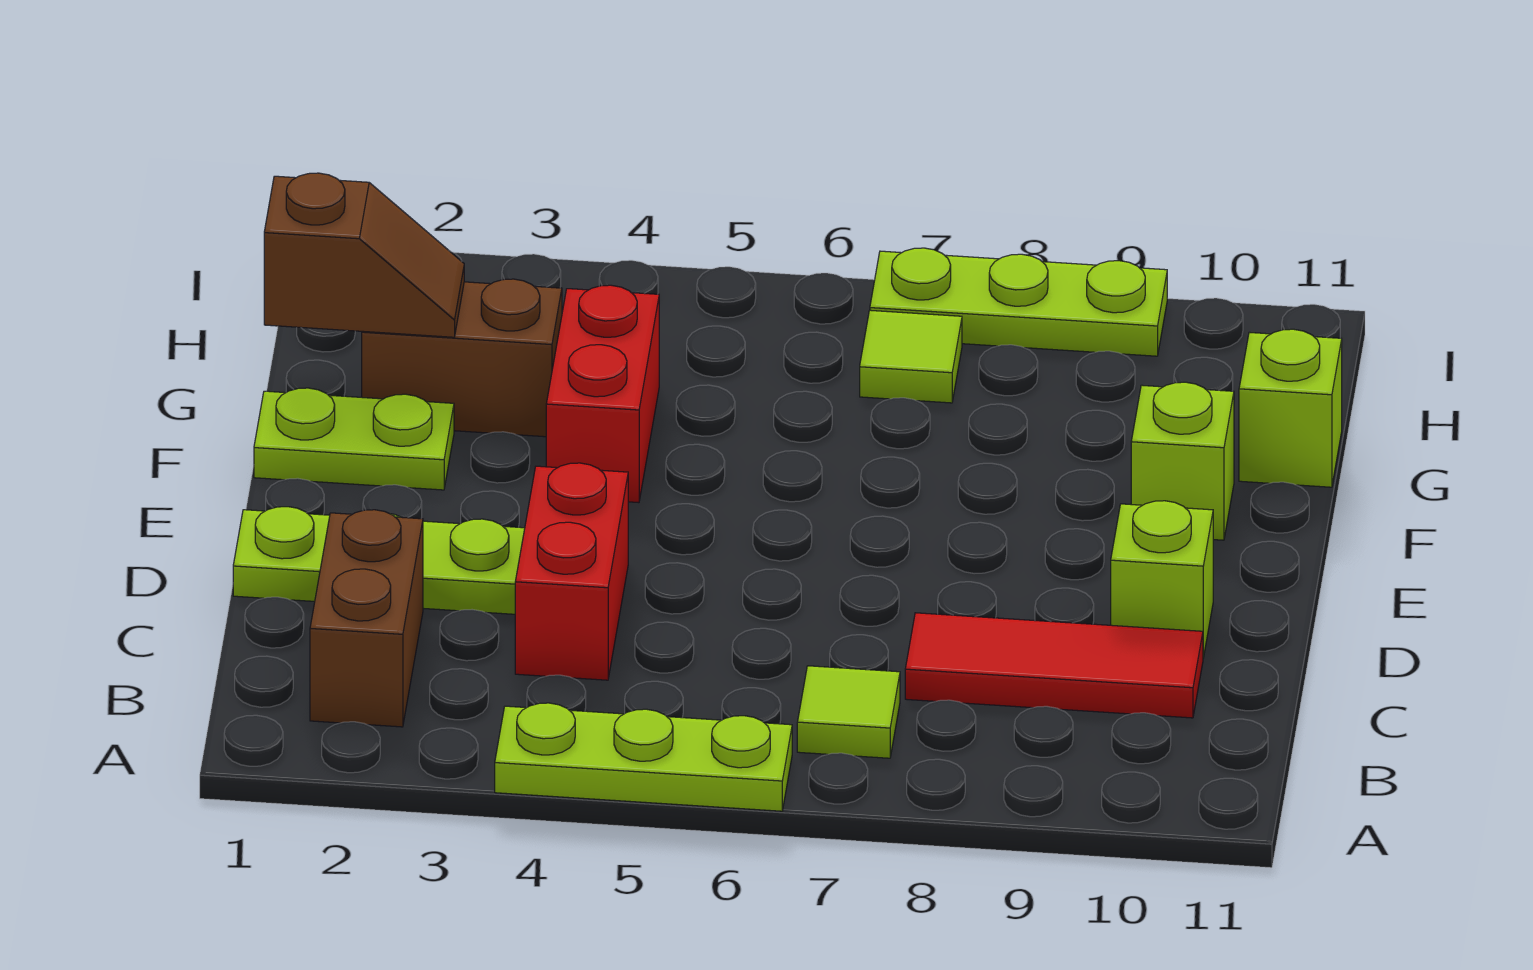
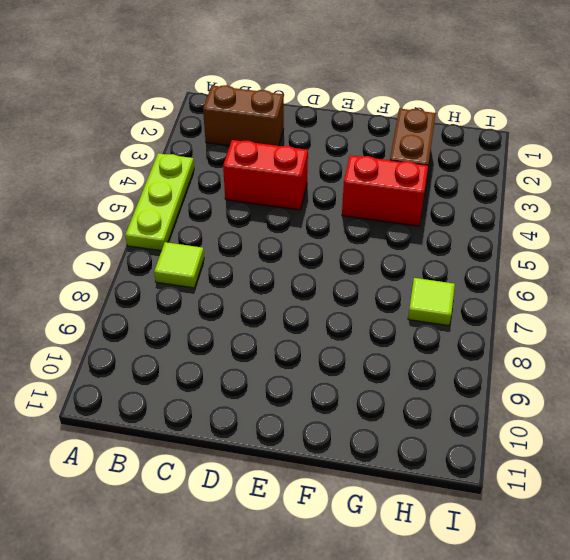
none -> red 1x3 tile [905,613,1203,718]
none -> lime 1x3 plate [233,507,525,614]
none -> lime 1x1 brick [1111,501,1213,658]

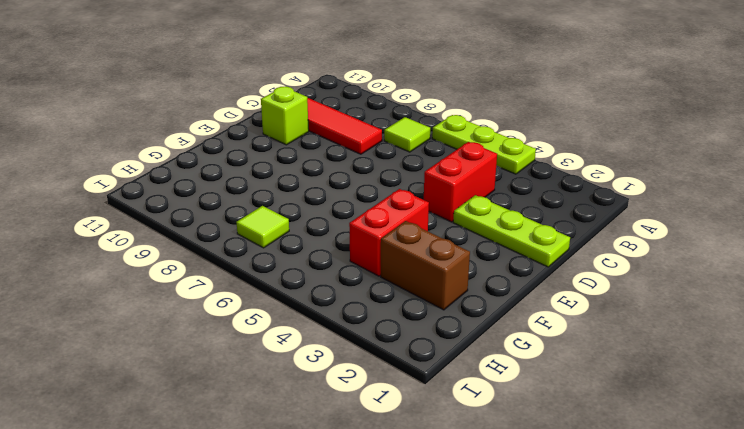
none -> brown 1x2 brick [310,510,423,727]
none -> lime 1x2 plate [254,388,454,490]
none -> lime 1x1 brick [1131,382,1234,540]

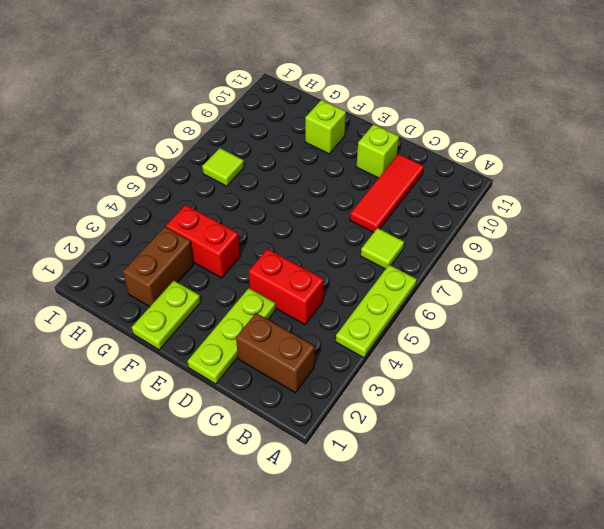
none -> lime 1x1 brick [1239,329,1342,487]
none -> lime 1x3 plate [870,248,1167,356]
none -> brown 1x2 slope [264,173,464,337]

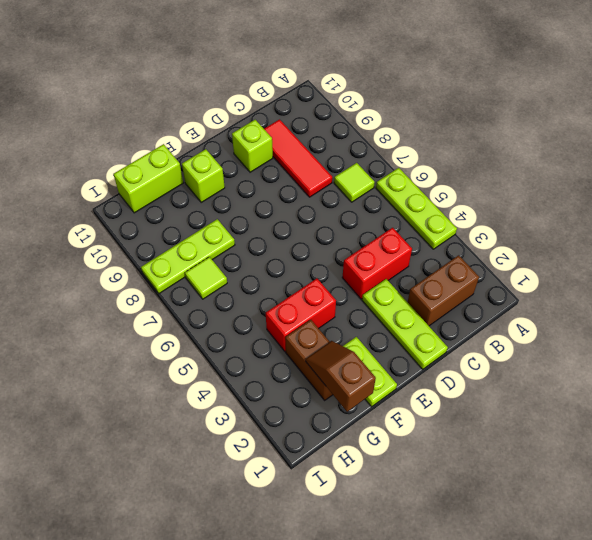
lime 1x3 plate [141,219,235,293] -> lime 1x3 plate turned to [870,248,1167,356]
lime 1x2 brick [114,144,183,213] -> lime 1x1 brick [1239,329,1342,487]

